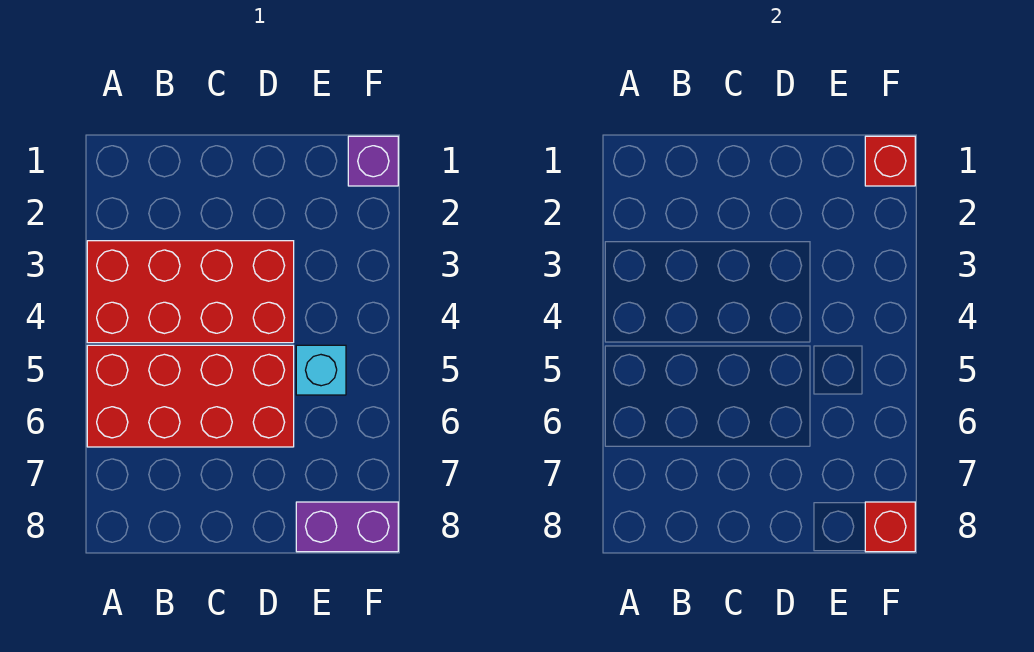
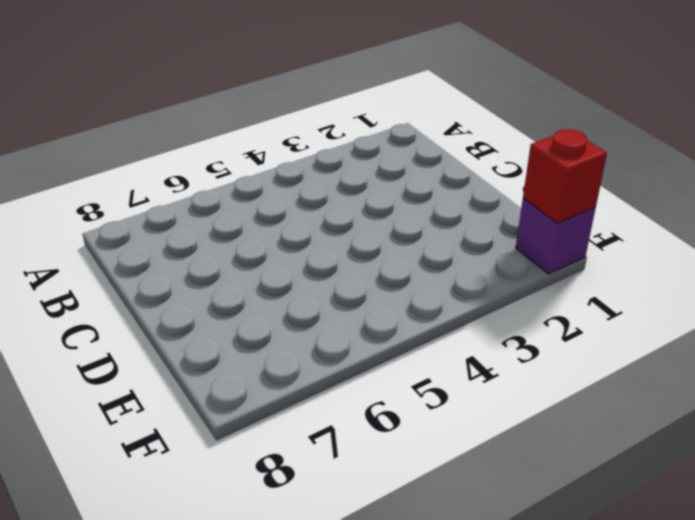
none -> red 2x4 brick [87,241,294,343]
none -> red 2x4 brick [87,345,294,447]

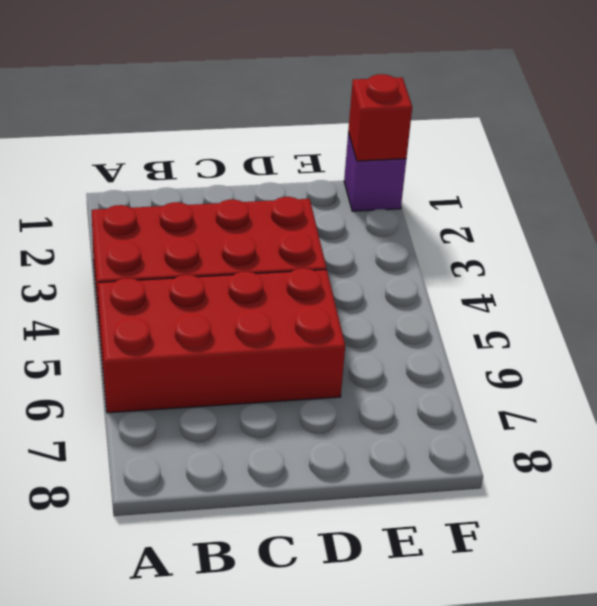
none -> cyan 1x1 brick [296,345,346,395]
none -> purple 1x2 brick [296,502,398,552]

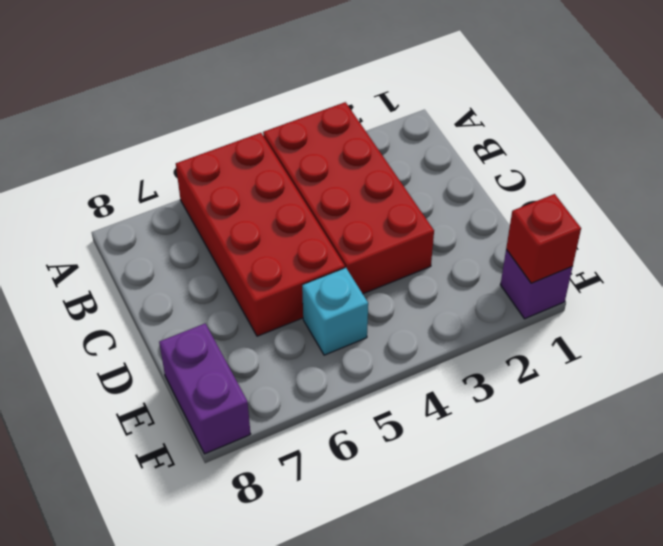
none -> red 1x1 brick [865,502,915,552]

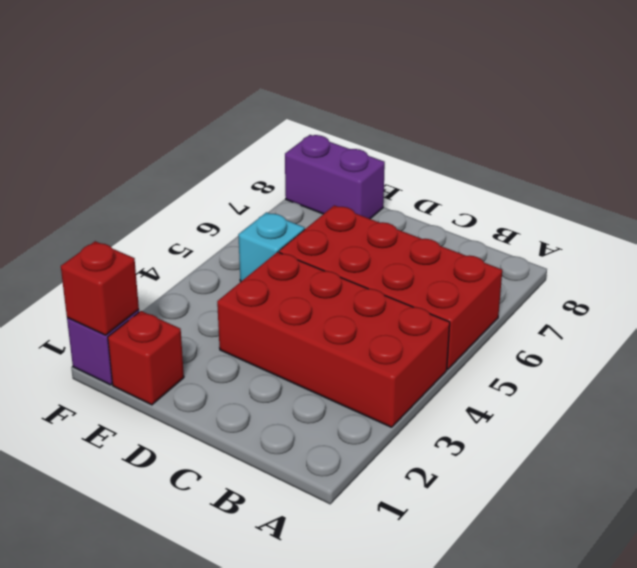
red 1x1 brick [108,311,184,405] -> red 1x1 brick moved to [865,502,915,552]

